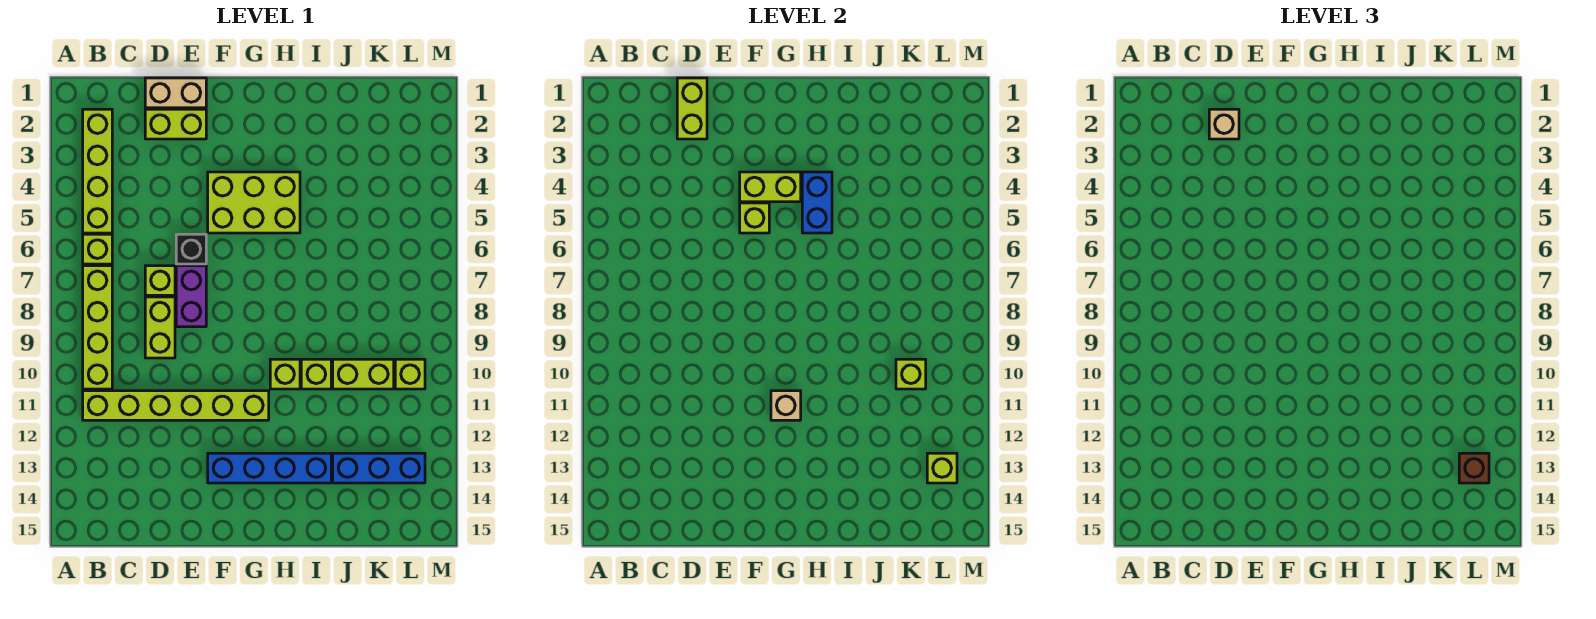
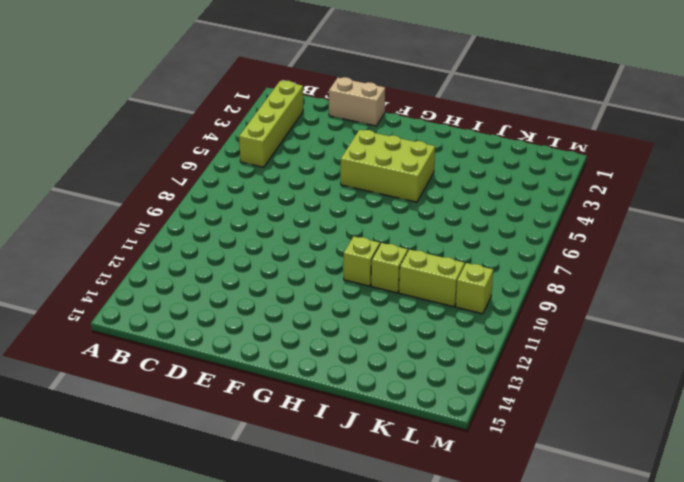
none -> lime 1x1 brick [83,234,112,264]
none -> lime 1x4 brick [83,266,112,389]
none -> lime 1x6 brick [83,391,269,420]

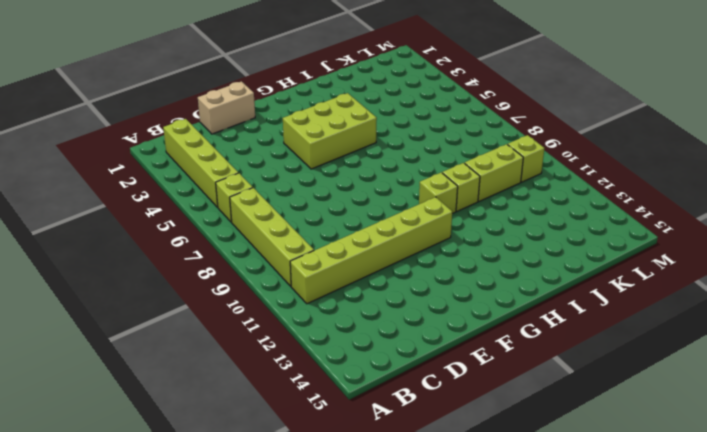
none -> lime 1x2 brick [145,109,206,139]
none -> lime 1x1 brick [145,266,175,295]
none -> lime 1x2 brick [145,297,175,358]

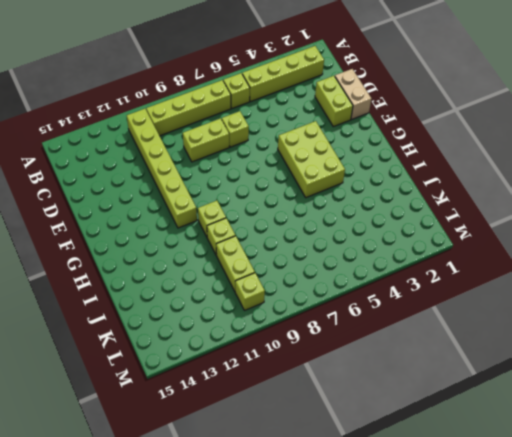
none -> black 1x1 brick [176,234,206,264]
none -> purple 1x2 brick [176,266,206,327]
none -> blue 1x4 brick [208,453,331,483]

